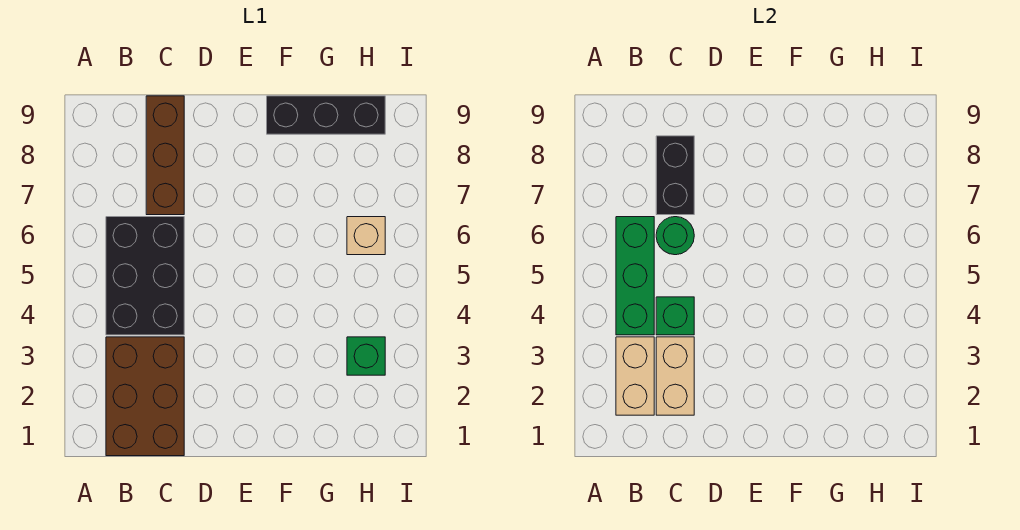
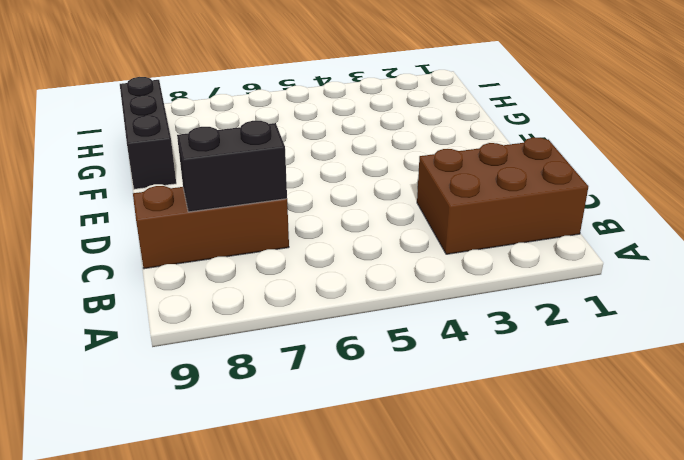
none -> black 2x3 brick [106,217,184,335]
none -> green 1x1 brick [347,337,385,375]
none -> tan 1x1 brick [347,217,385,255]

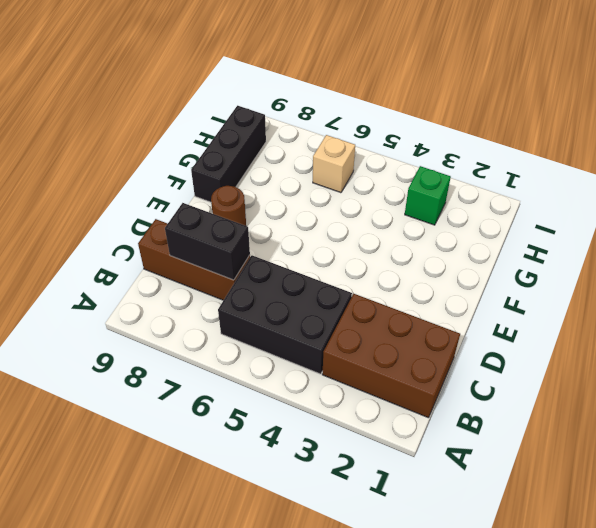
brown 1x1 round brick [211,186,246,226] -> none
none -> tan 1x2 brick [616,337,654,415]
none -> green 1x3 brick [616,217,654,335]
none -> tan 1x2 brick [656,337,694,415]

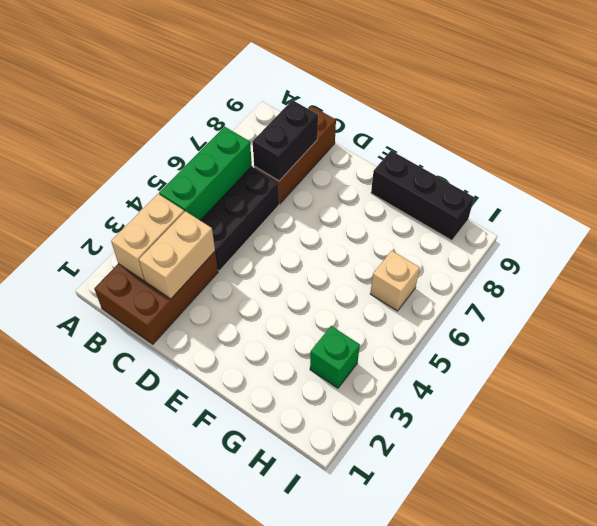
none -> green 1x1 brick [656,297,694,335]
none -> green 1x1 round brick [656,217,694,255]

